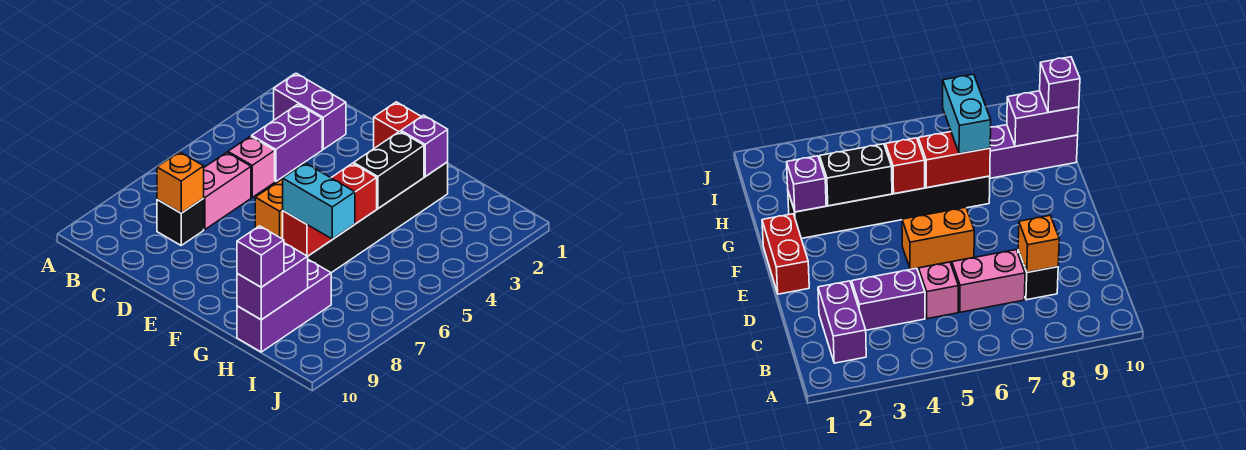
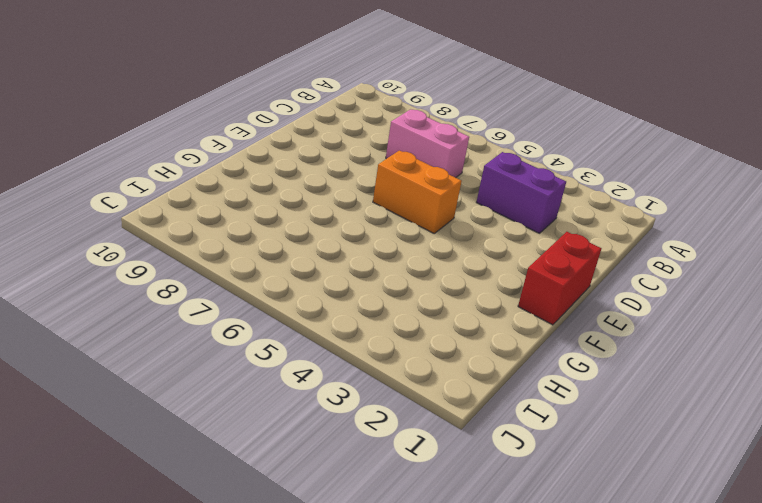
none -> purple 1x2 brick [274,73,346,149]
none -> pink 1x1 brick [228,136,275,197]
none -> black 1x1 brick [157,199,204,245]

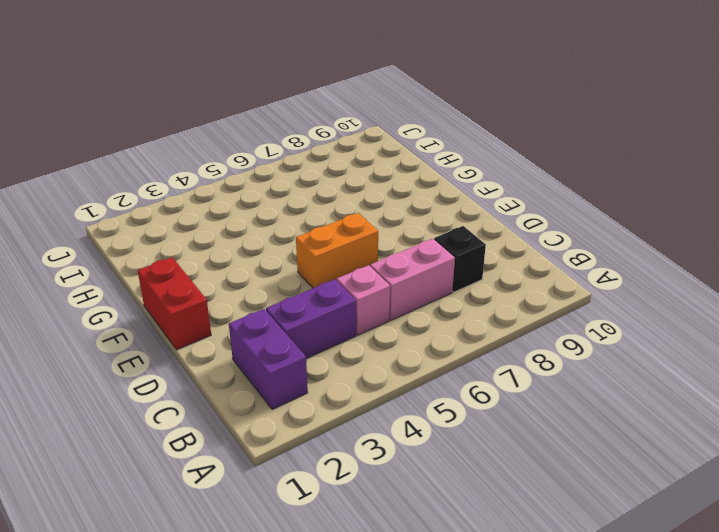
none -> black 1x6 brick [308,162,448,273]
none -> purple 1x3 brick [237,260,331,352]
none -> orange 1x1 brick [157,152,204,213]

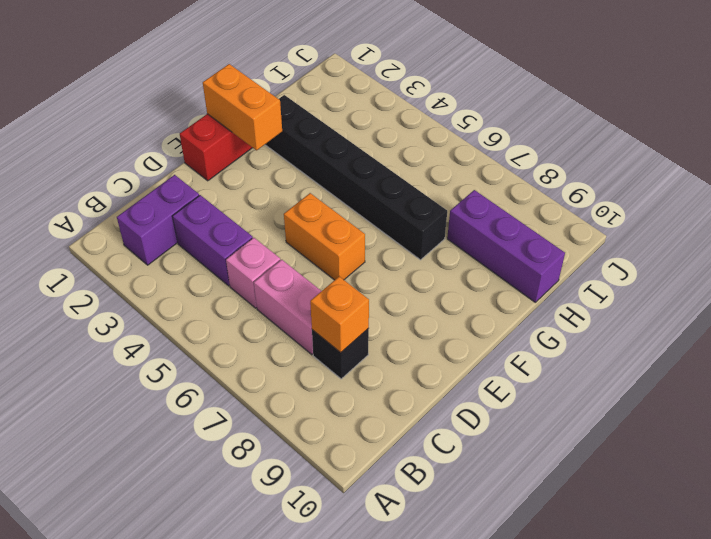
orange 1x2 brick [203,64,282,150] -> none
none -> purple 1x1 brick [401,115,448,177]
none -> black 1x2 brick [354,131,424,209]
none -> red 1x1 brick [331,163,377,224]

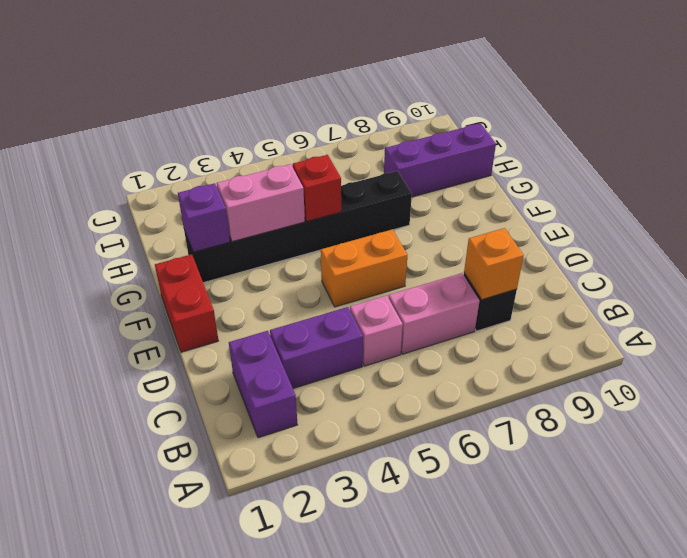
pink 1x2 brick [217,164,305,242] -> black 1x2 brick [354,131,424,209]
none -> red 1x2 brick [283,211,352,256]
none -> purple 1x2 brick [237,243,308,320]
none -> cyan 1x2 brick [283,163,355,239]

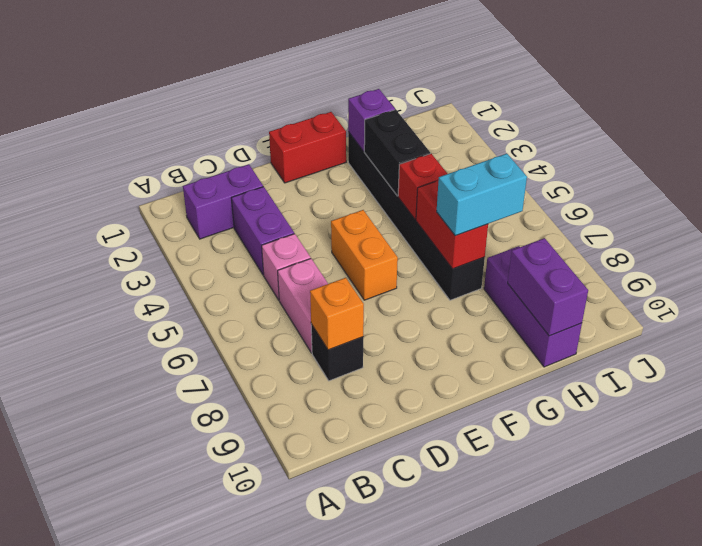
none -> purple 1x1 brick [237,226,284,287]

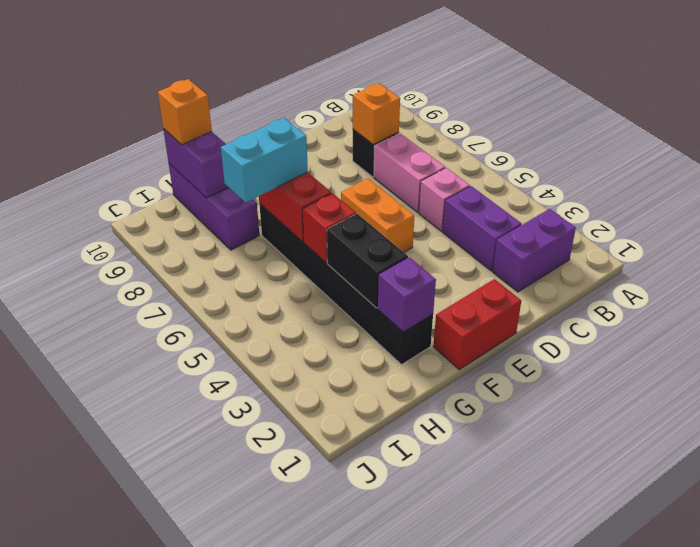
orange 1x1 brick [158,79,212,145] -> purple 1x1 brick [237,226,284,287]

